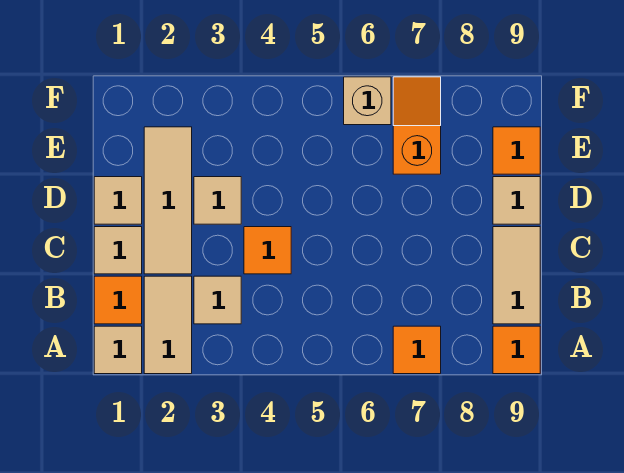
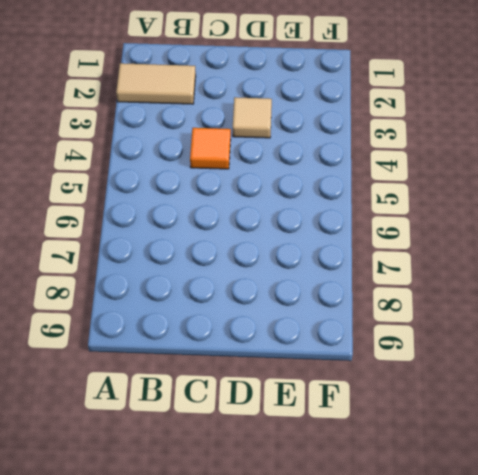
none -> tan 1x1 tile [94,326,142,374]
none -> orange 1x1 tile [393,326,441,374]
none -> orange 1x1 tile [493,326,540,374]

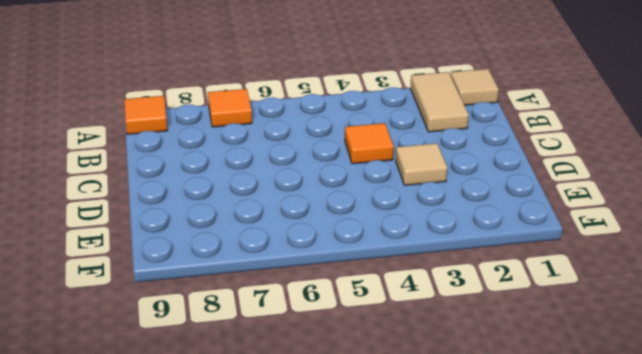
none -> orange 1x1 tile [94,276,142,324]
none -> tan 1x1 tile [194,276,241,324]
none -> tan 1x2 tile [493,227,540,324]

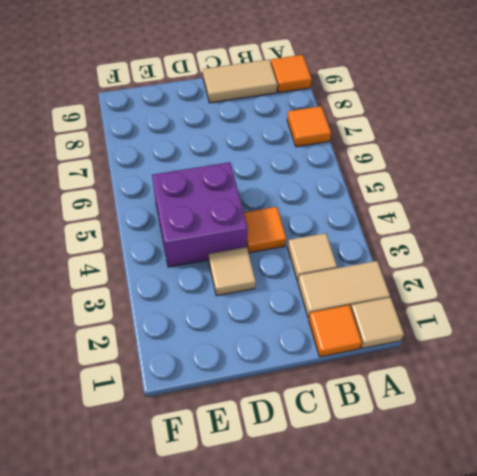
purple 2x2 brick [152,162,248,267] -> none
none -> tan 1x1 tile [94,227,142,274]
none -> tan 1x3 tile [144,127,192,274]
none -> tan 1x1 tile [94,177,142,224]

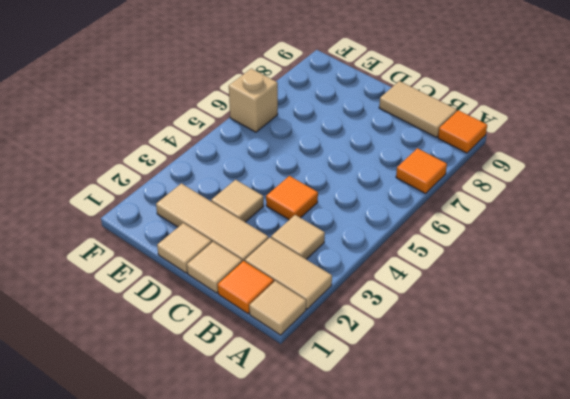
none -> tan 1x1 tile [493,177,540,224]
none -> orange 1x2 slope [393,77,441,174]
none -> orange 1x1 tile [493,127,540,174]

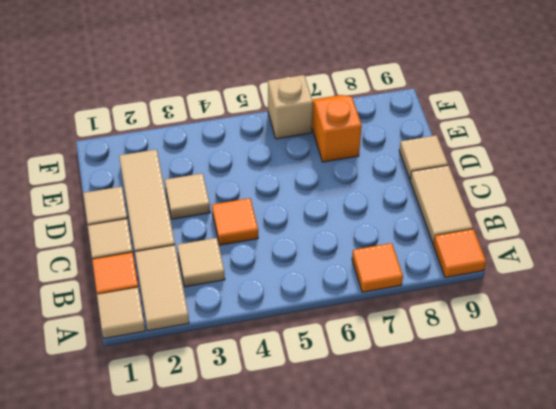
none -> orange 1x1 tile [493,127,540,174]

